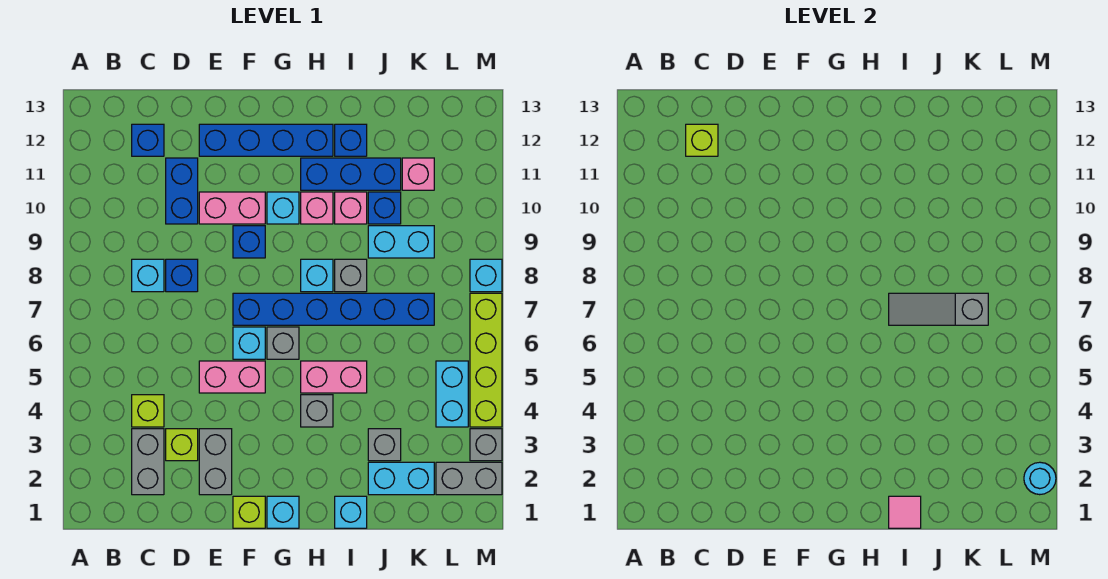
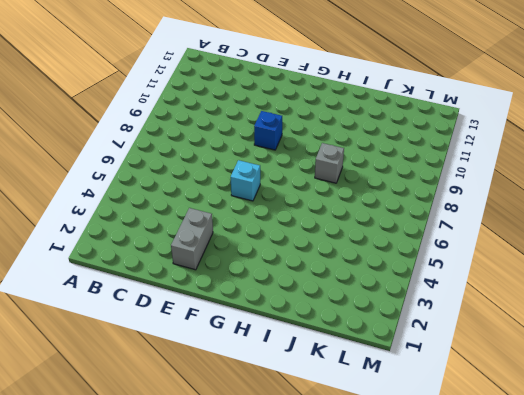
none -> grey 1x2 brick [132,429,164,495]
none -> lime 1x1 brick [132,395,164,427]
none -> cyan 1x1 brick [132,259,164,292]
none -> blue 1x1 brick [132,124,164,156]

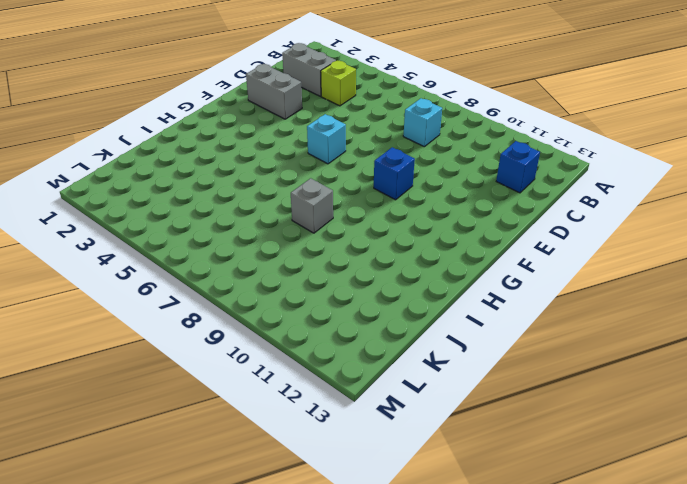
none -> lime 1x1 brick [166,429,198,461]
none -> blue 1x1 brick [166,259,198,292]
none -> blue 1x2 brick [166,158,198,224]
none -> pink 1x2 brick [199,361,265,393]

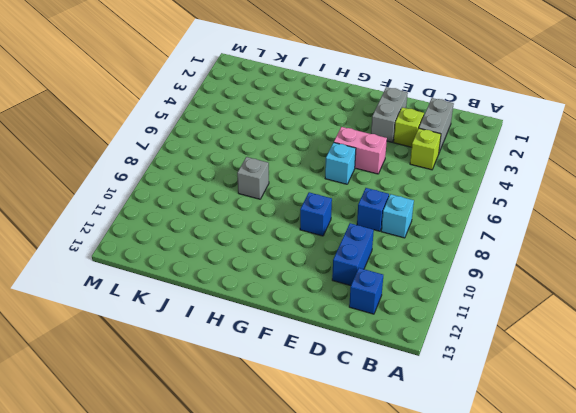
none -> pink 1x2 brick [199,192,265,224]
none -> blue 1x4 brick [199,124,333,156]
none -> lime 1x1 brick [233,496,265,528]
none -> blue 1x6 brick [233,293,434,325]

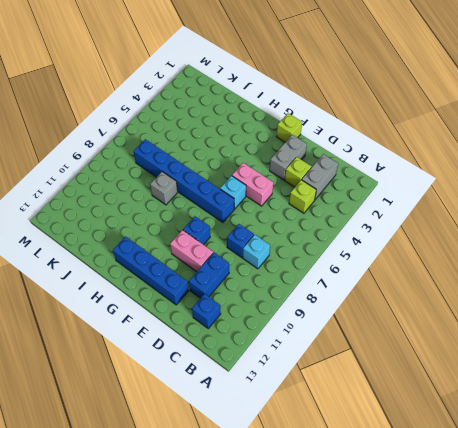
none -> cyan 1x1 brick [267,496,299,528]
none -> grey 1x1 brick [267,327,299,359]
none -> cyan 1x1 brick [267,192,299,224]
none -> grey 1x1 brick [301,395,333,427]

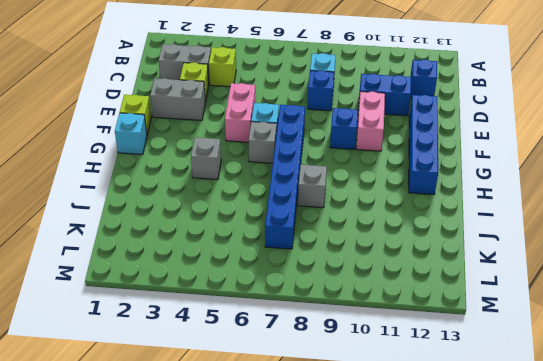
none -> cyan 1x1 brick [267,192,299,224]
none -> pink 1x2 brick [301,361,367,393]
none -> cyan 1x1 brick [301,259,333,292]
none -> pink 1x1 brick [301,192,333,224]

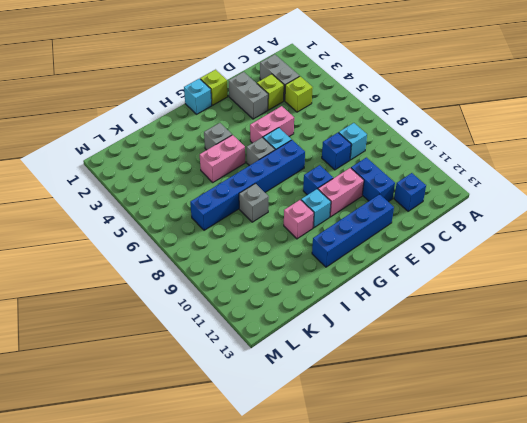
none -> cyan 1x1 brick [301,259,333,292]
none -> blue 1x3 brick [301,158,401,190]
none -> cyan 1x1 brick [335,496,367,528]
none -> pink 1x1 brick [335,192,367,224]

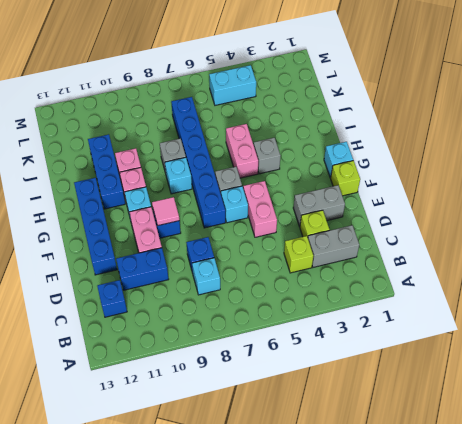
pink 1x1 tile [152,197,179,226] -> pink 1x1 tile moved to [889,496,921,528]
none -> cyan 1x1 brick [335,496,367,528]
none -> blue 1x1 brick [335,124,367,156]
none -> cyan 1x2 brick [368,462,434,495]
none -> grey 1x1 brick [368,429,401,461]

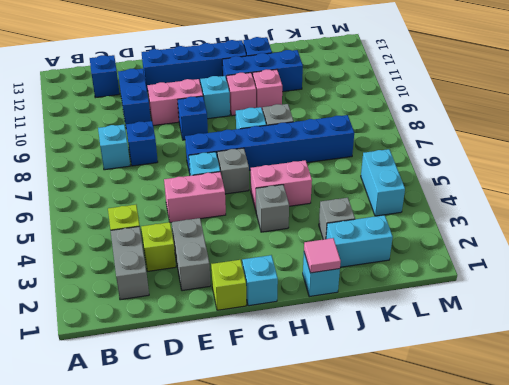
none -> cyan 1x2 brick [368,226,434,258]
none -> blue 1x1 brick [368,192,401,224]
none -> pink 1x1 brick [402,158,434,190]
none -> grey 1x2 brick [436,462,502,495]

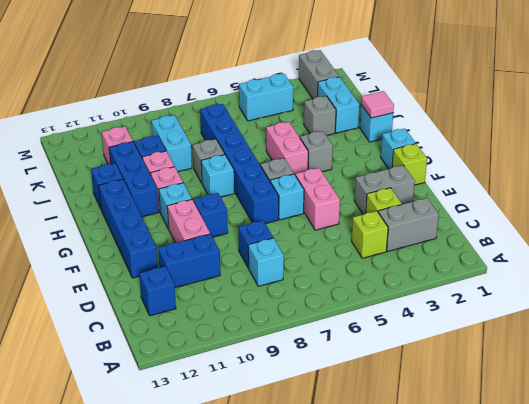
none -> grey 1x1 brick [470,429,502,461]
none -> lime 1x4 brick [470,293,502,427]
none -> cyan 1x1 brick [470,259,502,292]
none -> lime 1x1 brick [686,124,718,156]

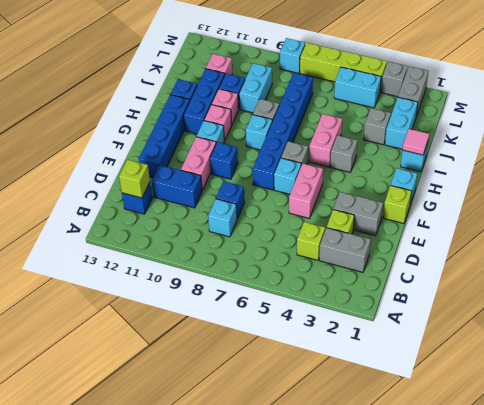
none -> grey 1x3 slope [889,293,988,325]
none -> cyan 1x1 round brick [1024,462,1056,495]

